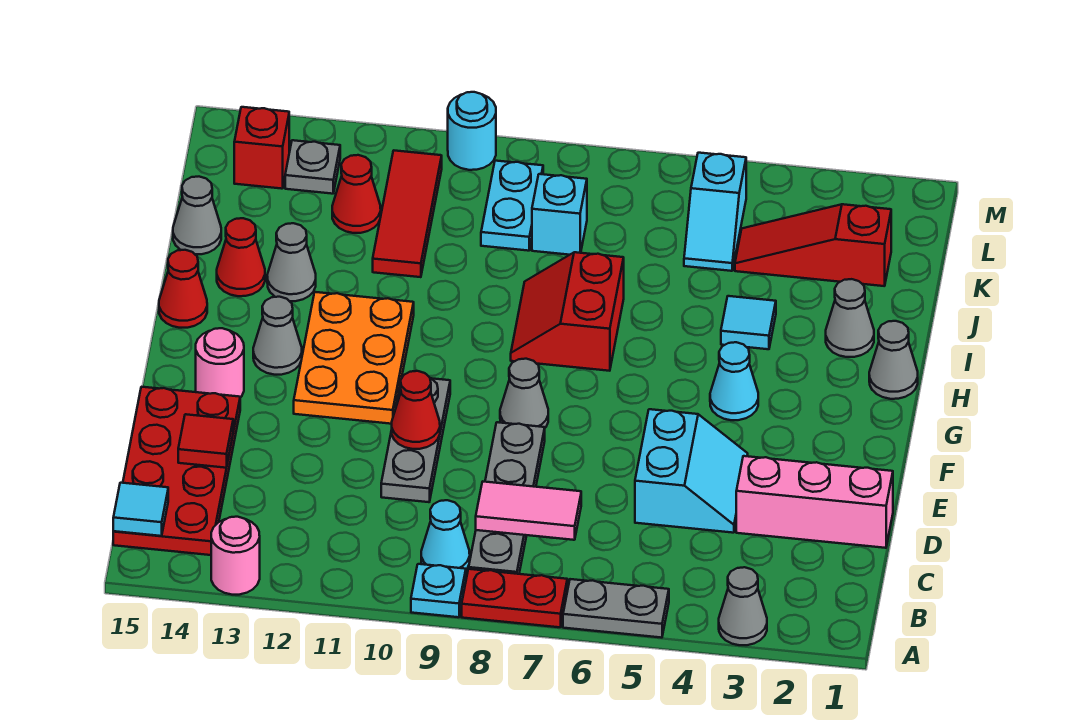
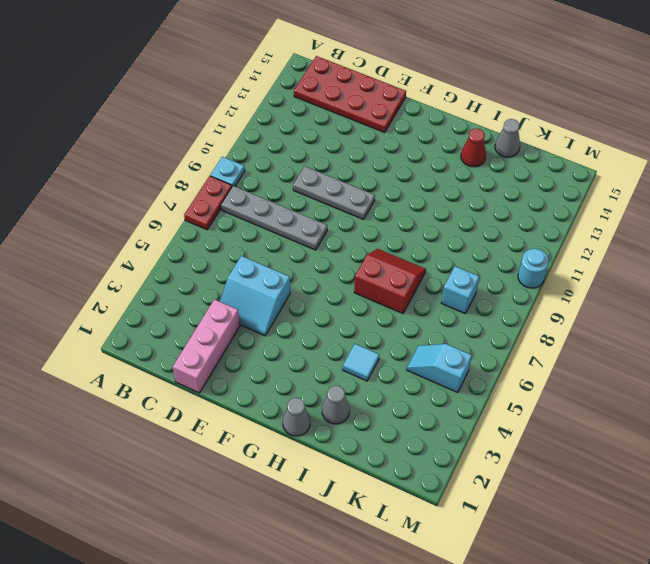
none -> grey 1x1 cone [719,567,767,645]
none -> grey 1x2 plate [563,579,669,638]
none -> pink 1x1 round brick [211,517,260,595]
none -> cyan 1x1 cone [421,500,470,569]

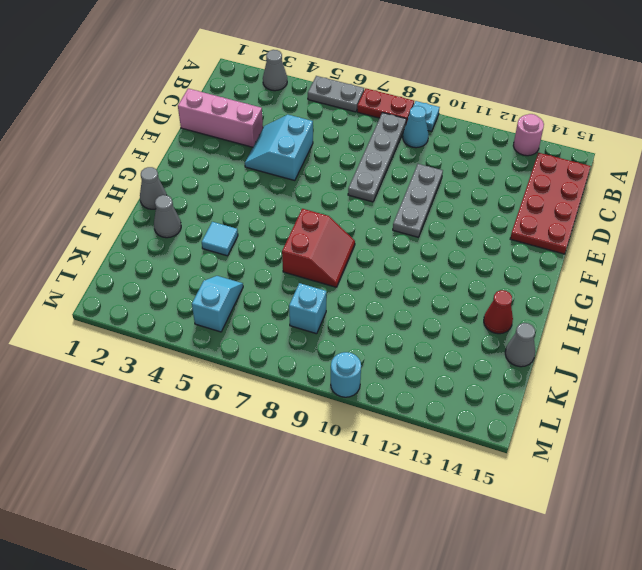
none -> grey 1x1 cone [500,359,548,428]
none -> orange 2x3 plate [294,292,414,424]
none -> pink 1x1 round brick [196,328,244,398]
none -> cyan 1x1 cone [710,342,758,420]

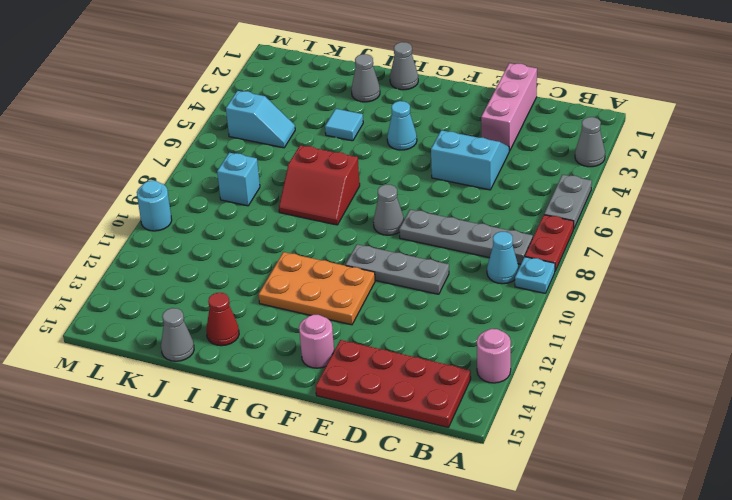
none -> grey 1x1 cone [253,297,302,375]
none -> red 1x1 cone [159,250,207,328]
none -> grey 1x1 cone [267,223,316,301]
none -> red 1x3 tile [373,151,442,277]

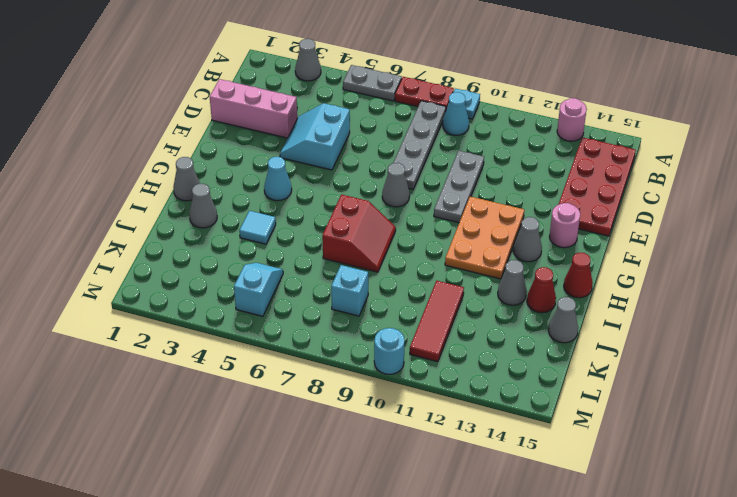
none -> red 1x3 slope [735,204,891,286]
none -> cyan 1x2 plate [481,161,543,251]
none -> red 1x1 cone [332,155,381,233]
none -> grey 1x1 plate [285,140,340,194]

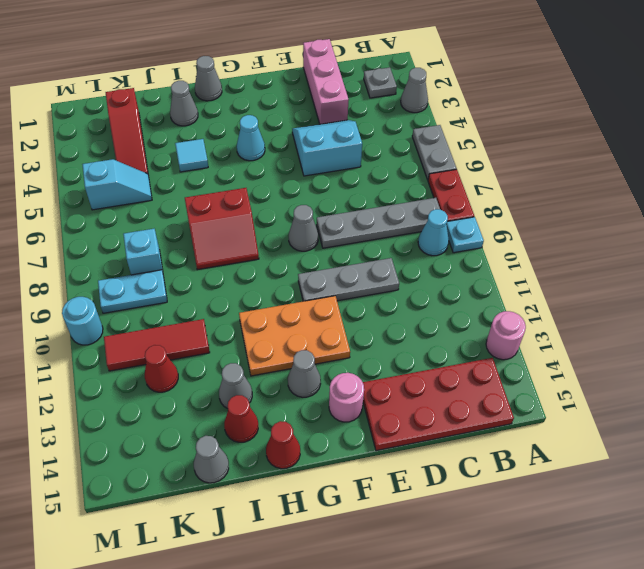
grey 1x1 plate [364,67,397,98] -> grey 1x1 plate moved to [285,140,340,194]
none -> red 1x1 brick [234,107,289,189]
none -> cyan 1x1 tile [113,483,168,536]
none -> pink 1x2 tile [476,482,581,540]
none -> red 1x1 tile [178,414,233,468]

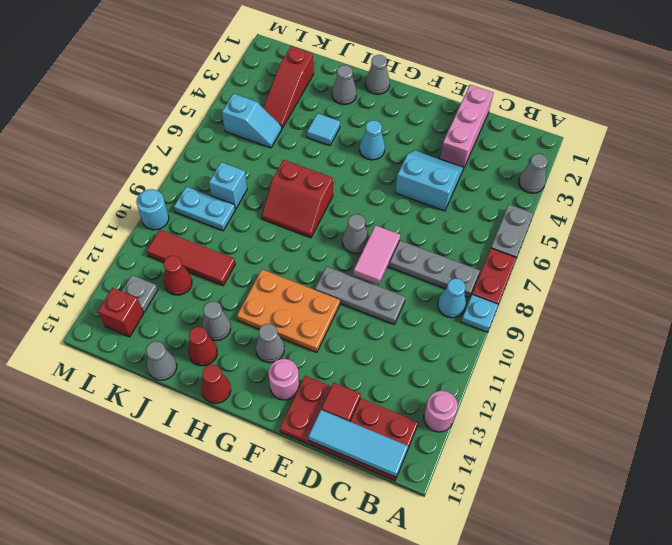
cyan 1x3 tile [308,410,408,477] -> cyan 1x1 tile [113,483,168,536]
pink 1x2 tile [353,225,400,285] -> pink 1x2 tile moved to [476,482,581,540]
none -> red 1x1 cone [392,371,440,449]

